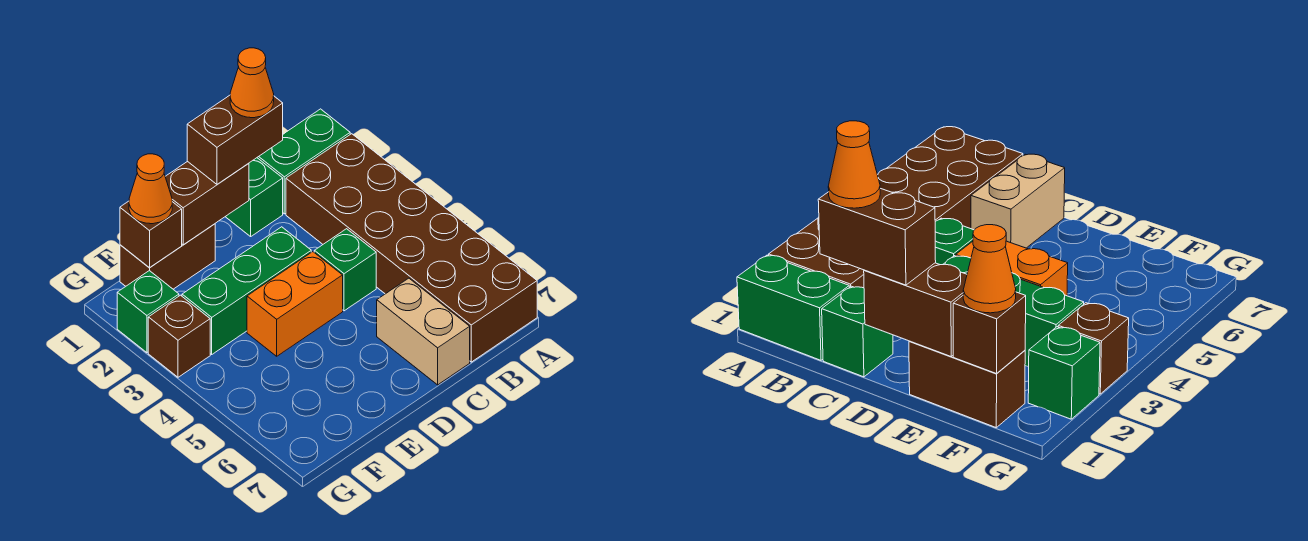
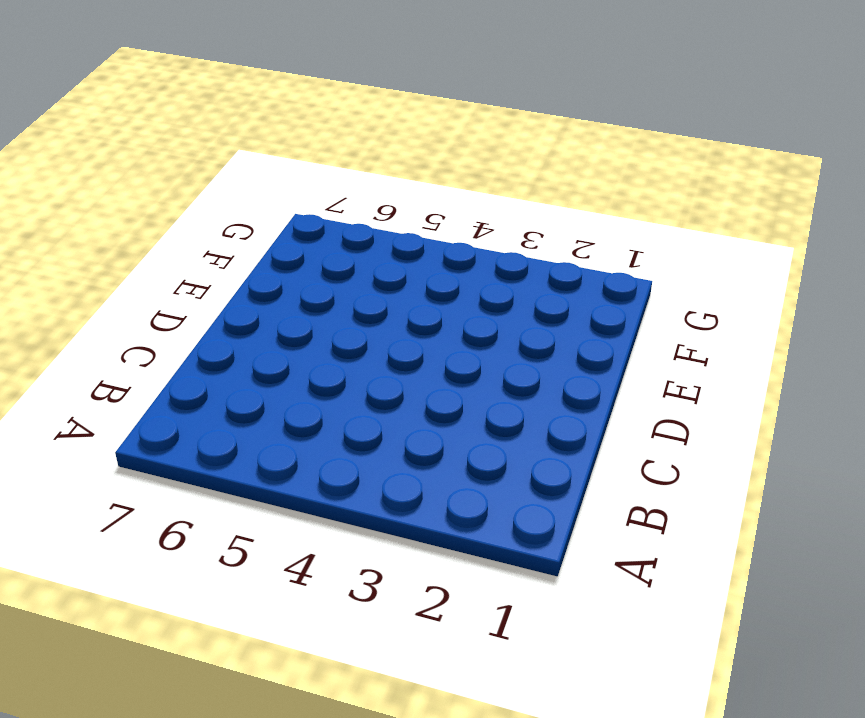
none -> green 1x2 brick [257,109,350,214]
none -> brown 2x6 brick [286,134,537,362]
none -> green 1x1 brick [225,158,283,236]

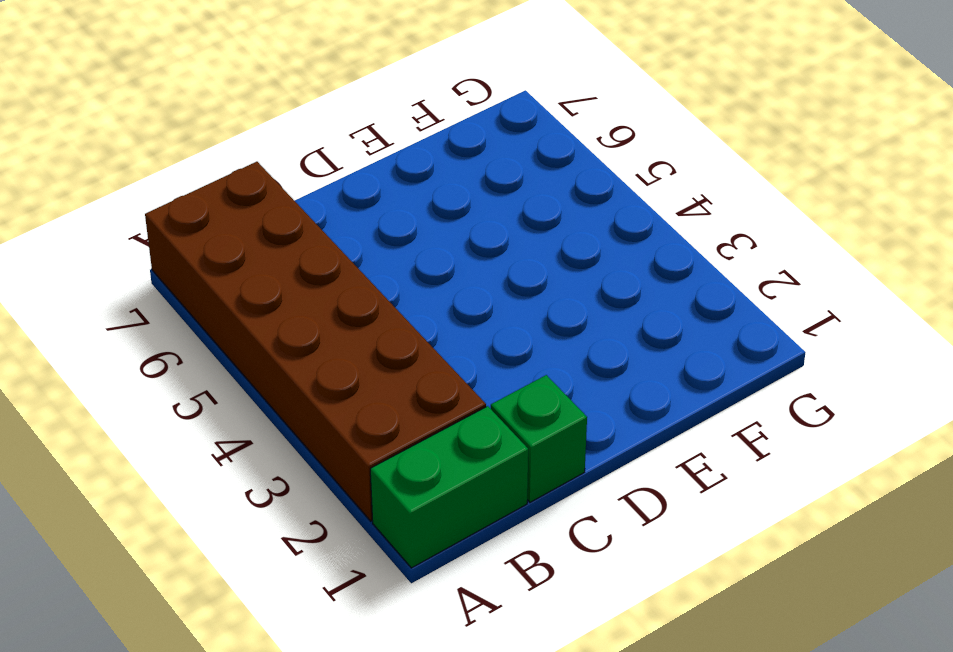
none -> green 1x1 brick [314,229,376,311]
none -> tan 1x2 brick [377,278,470,385]
none -> green 1x3 brick [182,227,311,354]

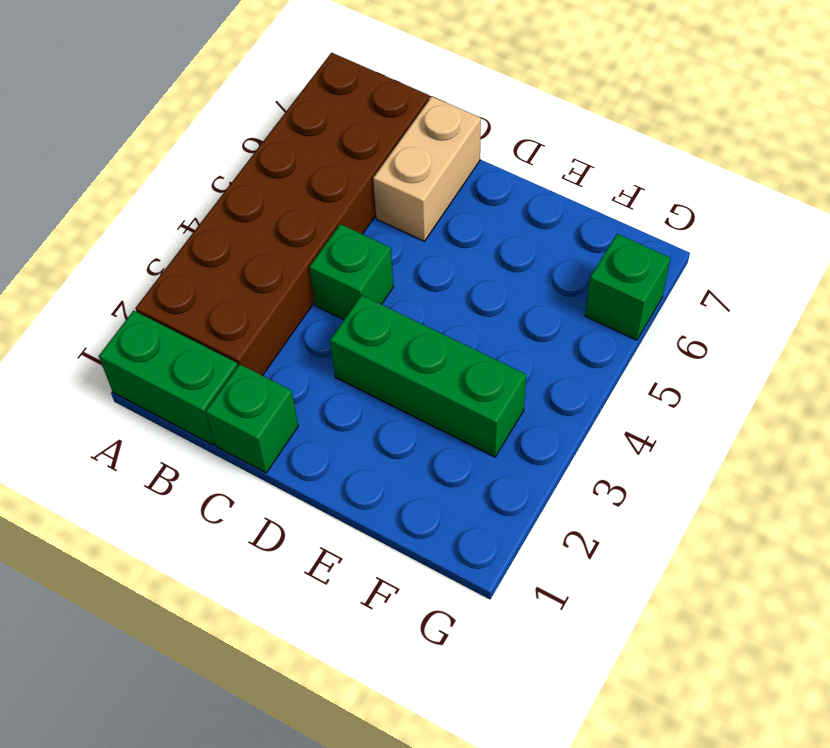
green 1x1 brick [585,234,670,340] -> green 1x1 brick moved to [117,271,179,353]
none -> orange 1x2 brick [247,252,343,356]
none -> brown 1x2 brick [120,224,215,289]
none -> brown 1x1 brick [148,295,210,377]

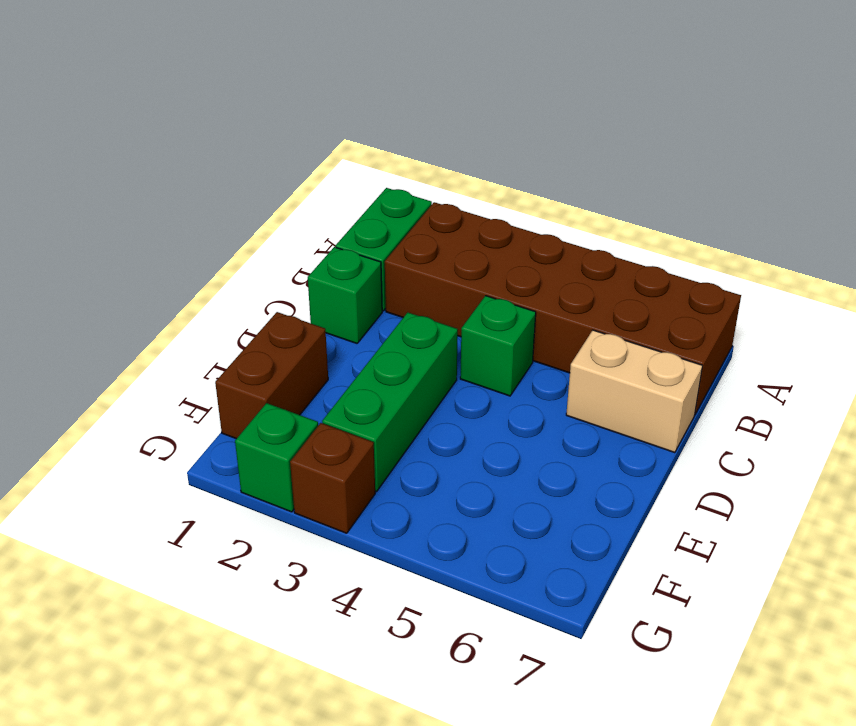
none -> orange 1x2 brick [247,252,343,356]
none -> brown 1x2 brick [165,161,249,245]
none -> brown 1x1 brick [120,201,182,268]

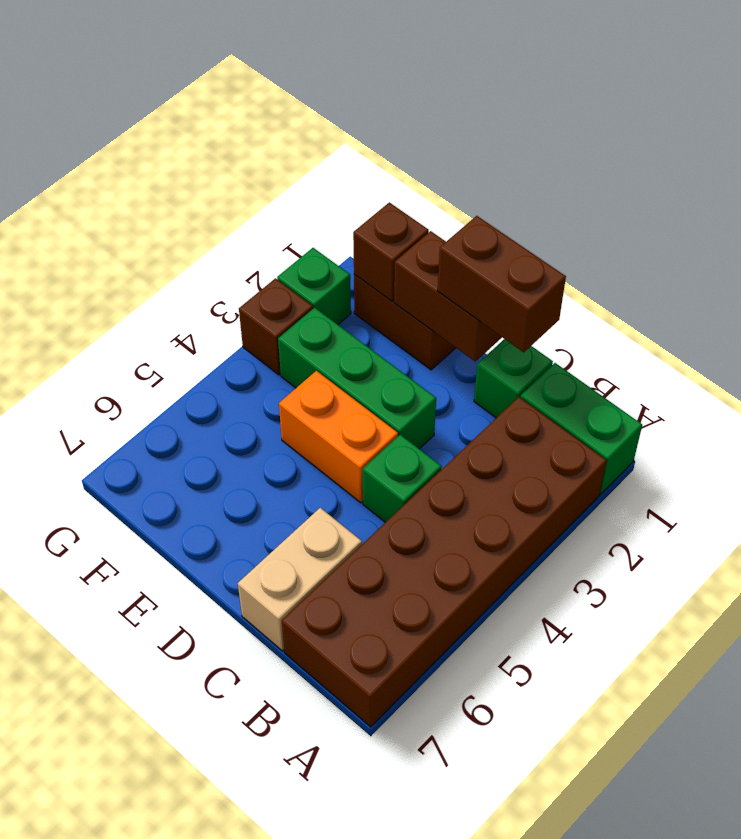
none -> orange 1x1 cone [129,154,172,224]
none -> orange 1x1 cone [230,48,274,118]

